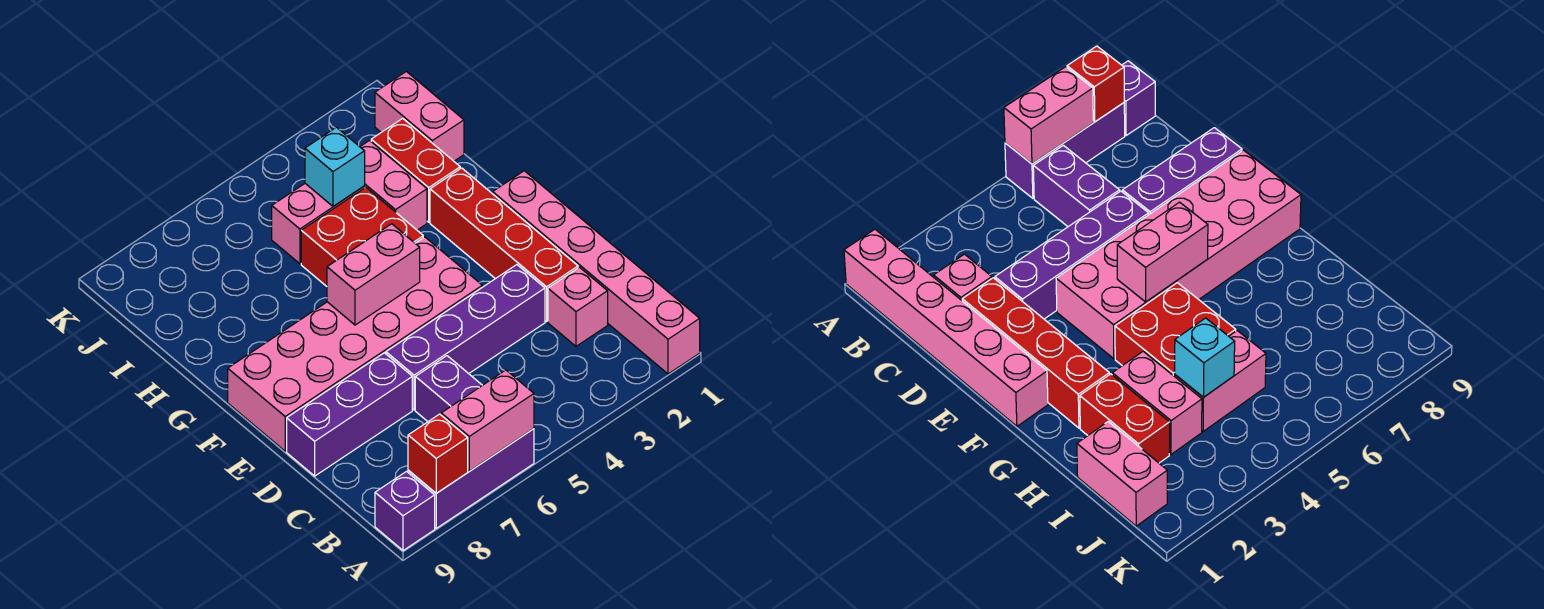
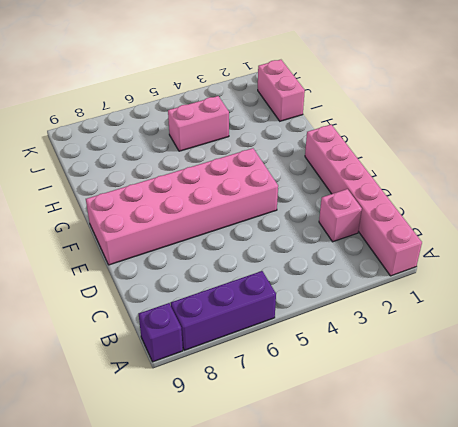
none -> purple 1x2 brick [415,356,482,421]
none -> red 1x4 brick [430,168,578,322]
none -> purple 1x4 brick [386,265,545,410]

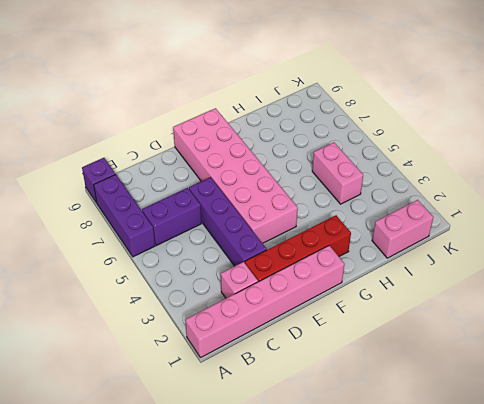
none -> purple 1x3 brick [287,353,412,476]
none -> red 2x2 brick [301,187,423,286]
none -> red 1x2 brick [371,118,460,222]

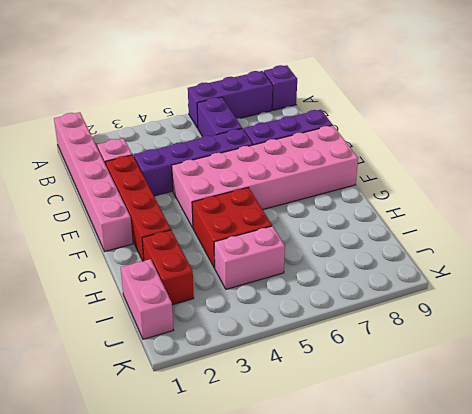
none -> pink 1x2 brick [360,141,427,230]
none -> pink 1x2 brick [441,370,534,471]
none -> red 1x1 brick [408,414,468,493]

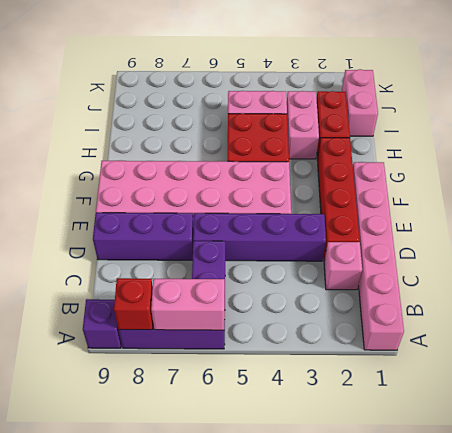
none -> pink 1x2 brick [327,224,420,325]
none -> cyan 1x1 brick [305,127,365,206]

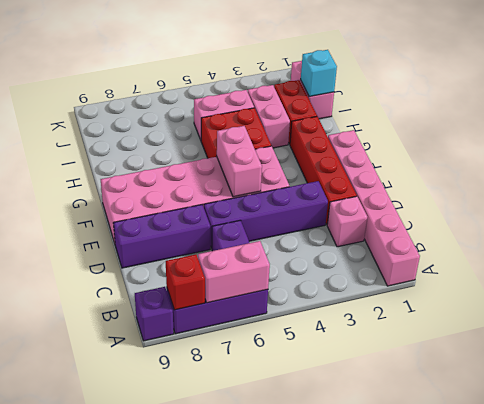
pink 1x2 brick [216,126,262,197] -> pink 1x2 brick turned to [327,224,420,325]
cyan 1x1 brick [301,50,337,97] -> cyan 1x1 brick moved to [305,127,365,206]

